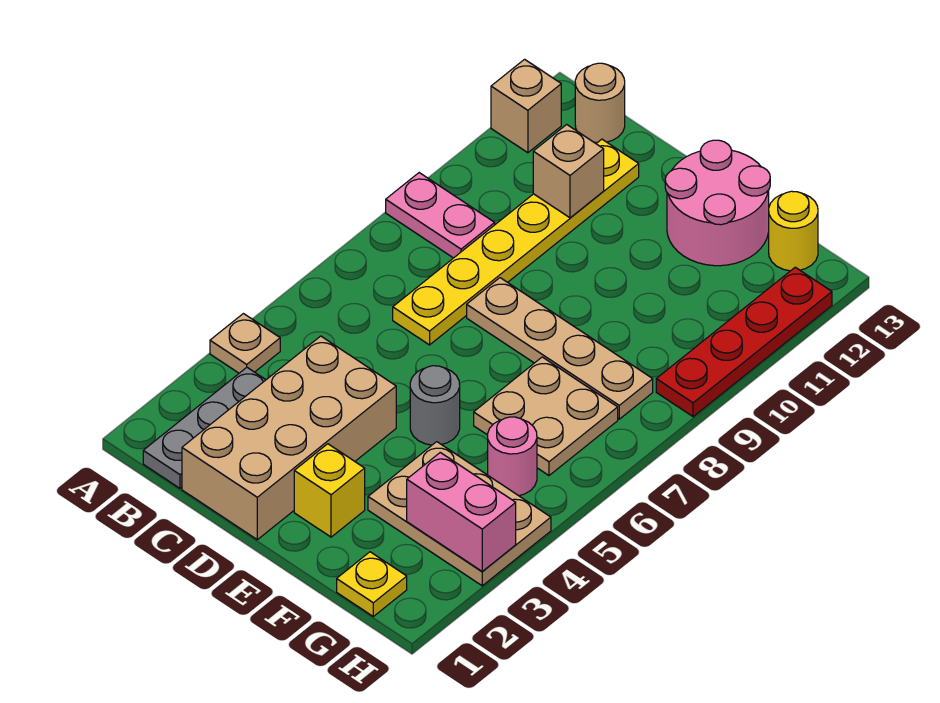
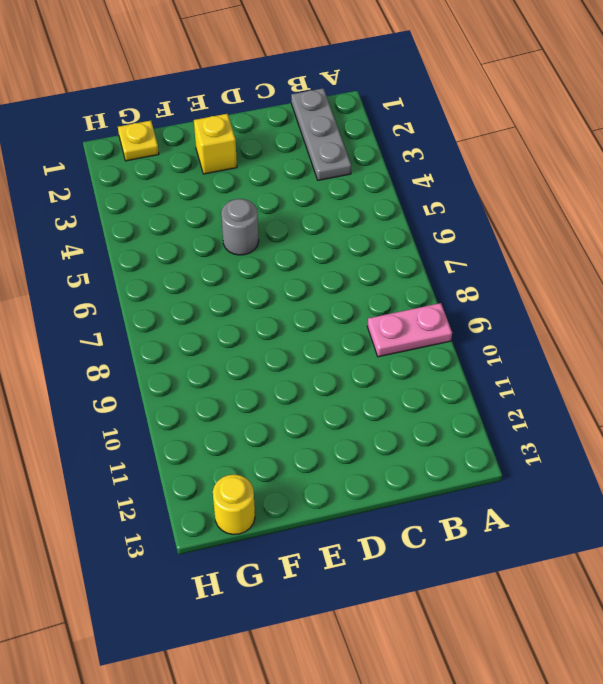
none -> tan 1x1 plate [210,314,280,373]
none -> tan 1x1 brick [491,59,561,153]
none -> tan 1x1 round brick [575,63,625,143]

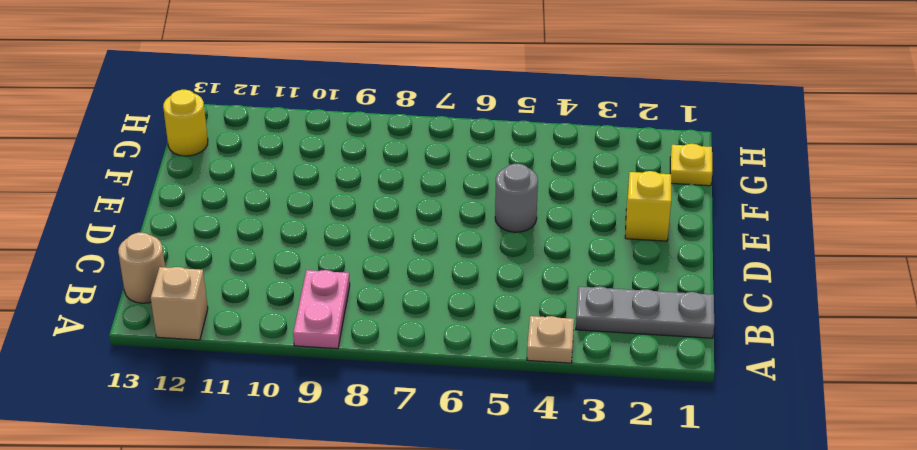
none -> tan 2x4 brick [182,336,396,540]
none -> yellow 1x6 plate [393,139,639,345]
none -> tan 1x4 plate [467,278,653,419]

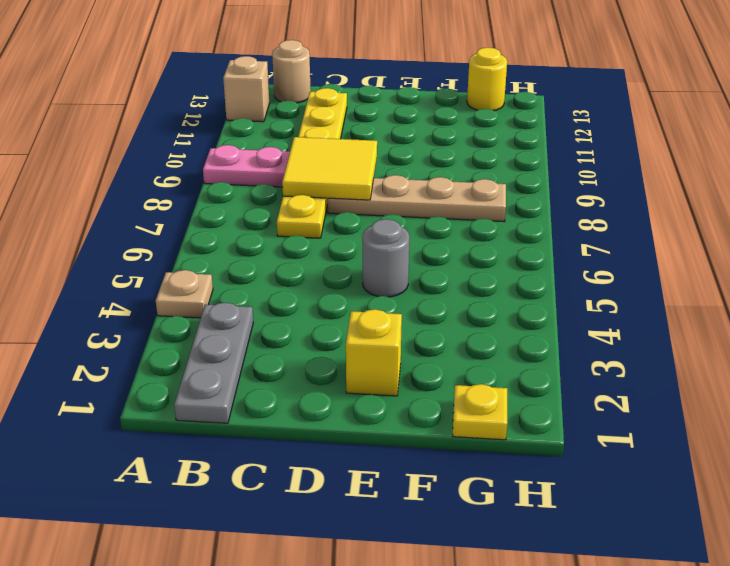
yellow 2x2 tile [282,137,377,200] -> none
none -> tan 2x4 brick [182,336,396,540]
none -> pink 2x2 round brick [665,140,770,266]
none -> tan 2x3 plate [368,442,551,586]

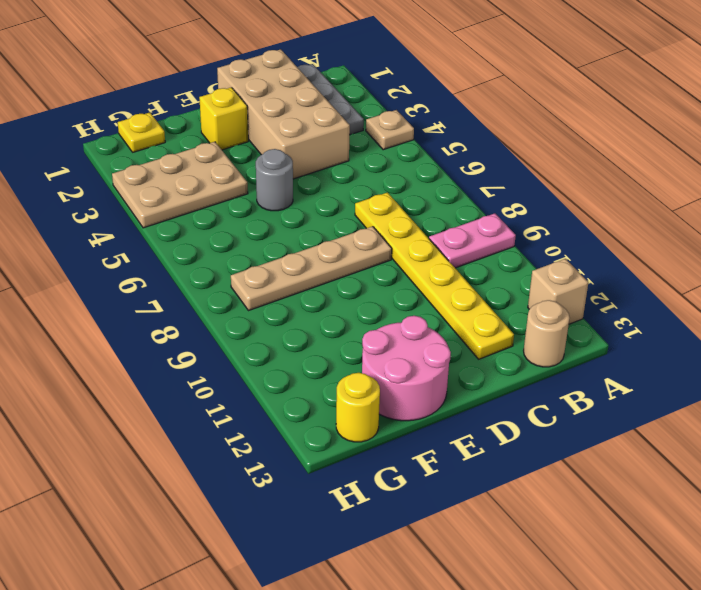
none -> tan 2x2 plate [474,357,618,475]
none -> pink 1x1 round brick [488,417,537,496]
none -> red 1x4 plate [656,267,832,417]

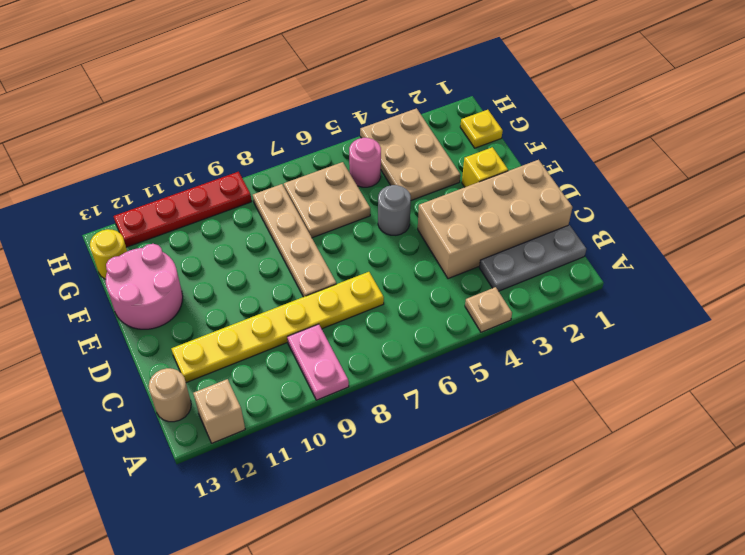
none -> tan 1x1 brick [533,125,604,218]
none -> pink 1x2 brick [407,453,516,572]

